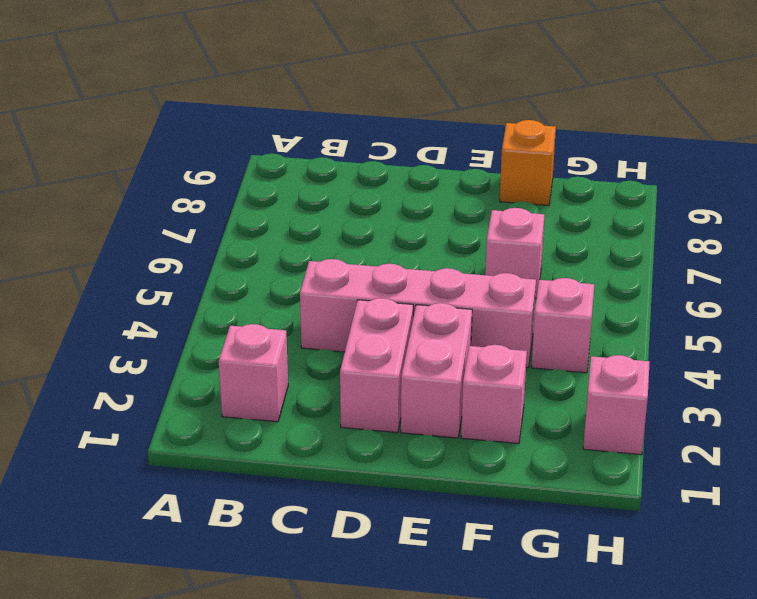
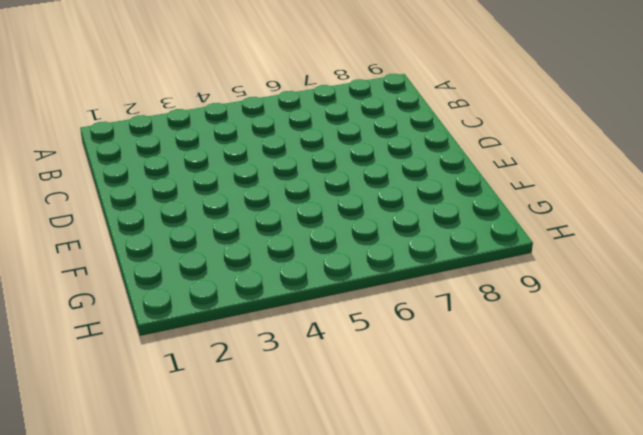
none -> pink 1x1 brick [219,324,288,422]
none -> pink 1x4 brick [300,259,536,368]

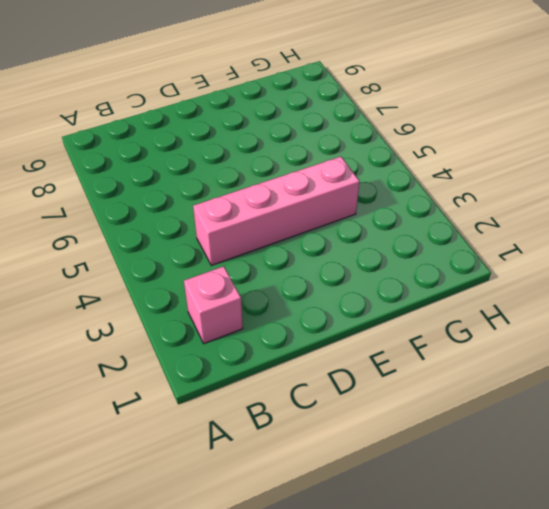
none -> pink 1x2 brick [340,298,413,433]
none -> pink 1x2 brick [401,303,472,438]

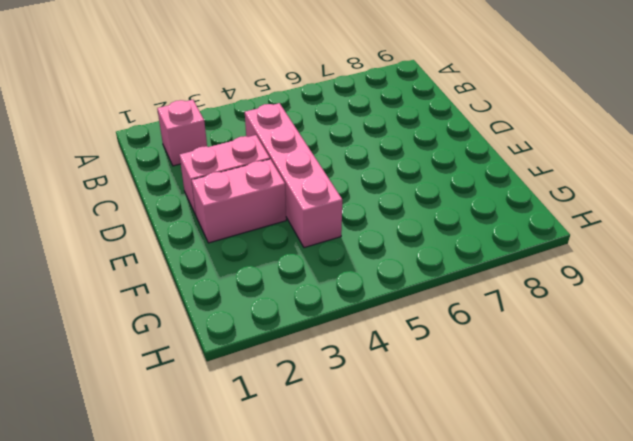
none -> pink 1x1 brick [461,345,527,444]
none -> pink 1x1 brick [485,208,544,299]

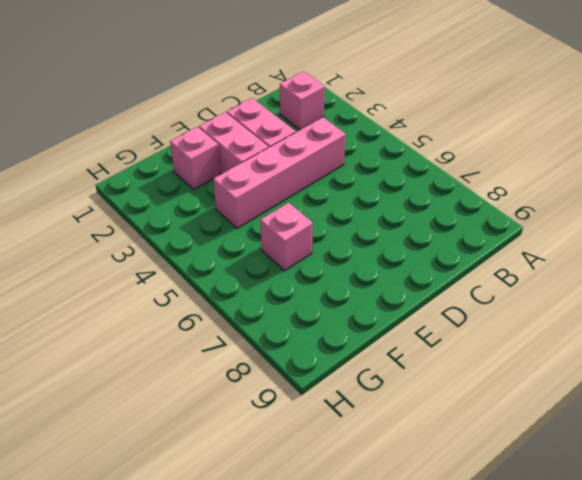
none -> orange 1x1 brick [500,120,556,206]
none -> pink 1x1 brick [532,278,594,373]

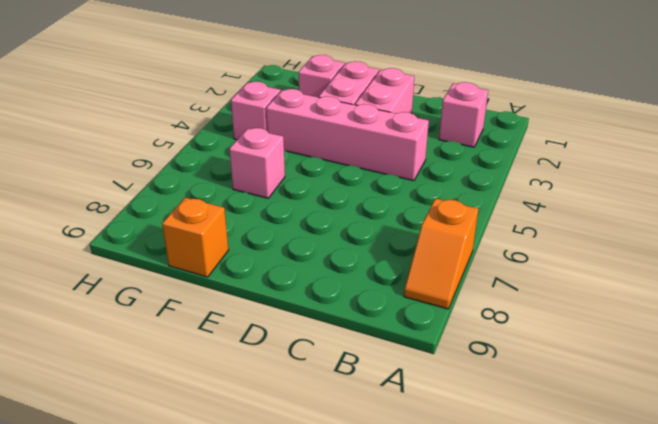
orange 1x2 slope [404,199,478,309] -> none
none -> pink 1x1 brick [583,355,650,455]

